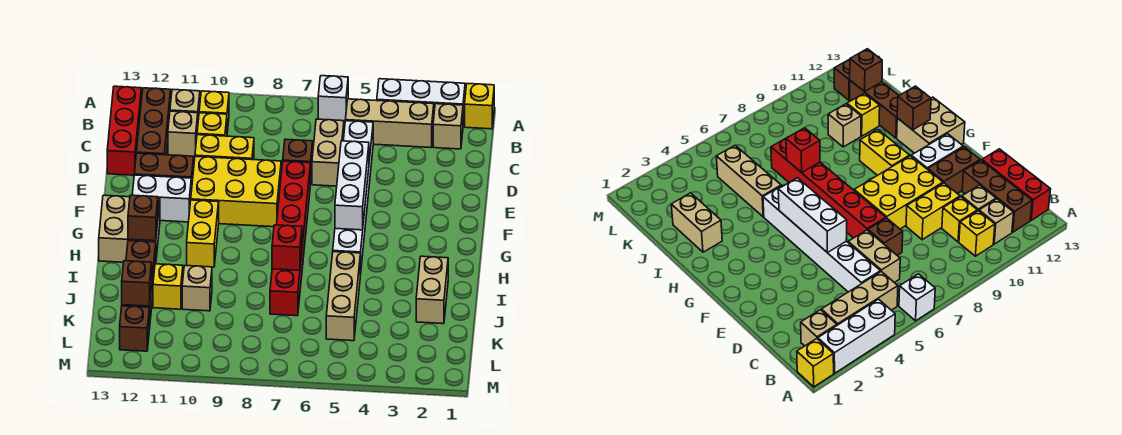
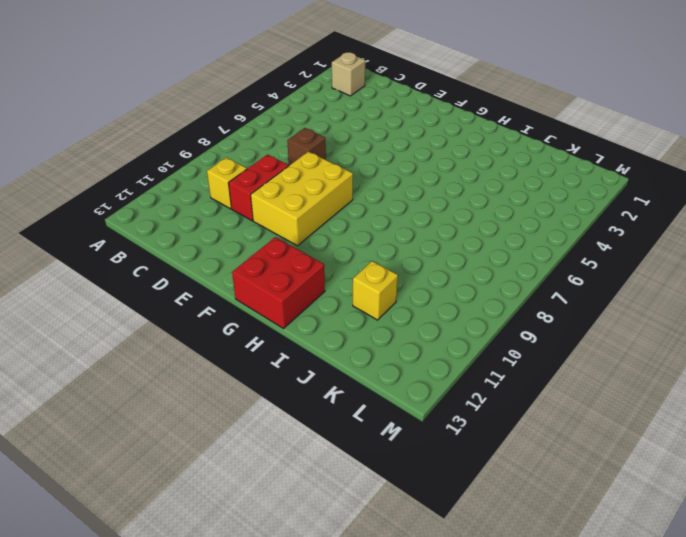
red 1x2 brick [229,155,289,221] -> yellow 1x2 brick [195,135,254,160]
red 2x2 brick [232,237,325,329] -> tan 2x2 brick [99,195,160,262]
none -> yellow 1x1 brick [465,84,494,129]
none -> white 1x3 brick [377,79,465,124]
none -> white 1x1 brick [318,76,348,121]
none -> tan 1x3 brick [345,99,434,148]

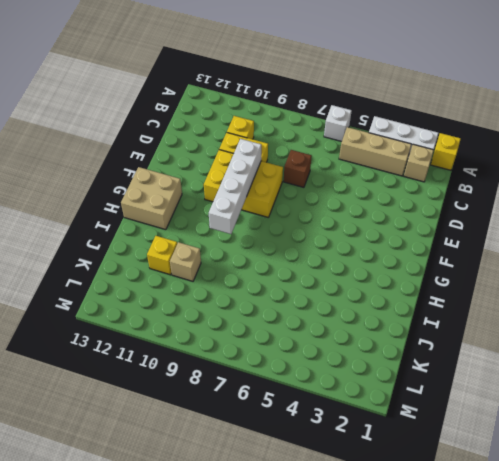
white 1x4 brick [209,139,261,234] -> none
none -> yellow 1x1 brick [199,91,229,132]
none -> tan 1x1 brick [170,89,200,120]
none -> brown 1x3 brick [137,88,171,155]
none -> red 1x3 brick [107,86,141,175]

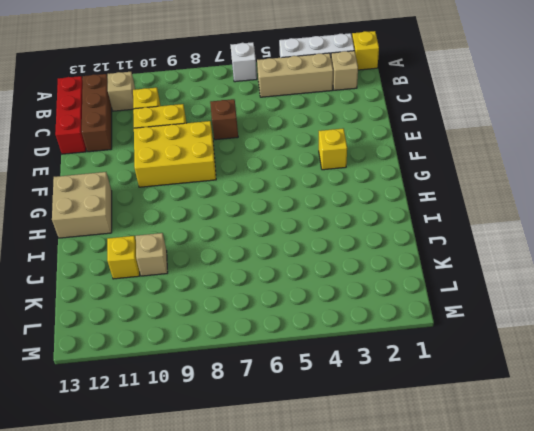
yellow 1x1 brick [319,129,347,170] -> yellow 1x1 brick moved to [199,91,229,132]
none -> white 1x6 brick [333,121,373,275]
none -> tan 1x2 brick [312,119,344,186]
none -> tan 1x1 brick [168,111,198,157]
none -> red 1x6 brick [270,161,310,316]

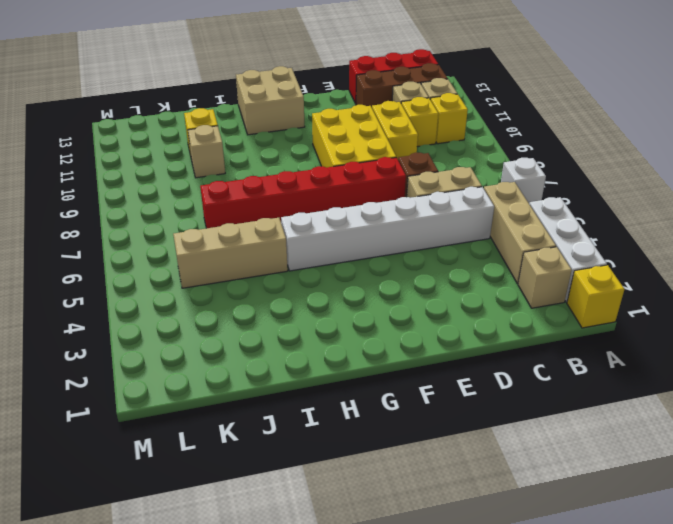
none -> brown 1x2 brick [134,153,194,191]
none -> white 1x2 brick [132,175,191,222]
none -> yellow 1x2 brick [187,200,219,267]
none -> tan 1x2 brick [416,256,448,324]

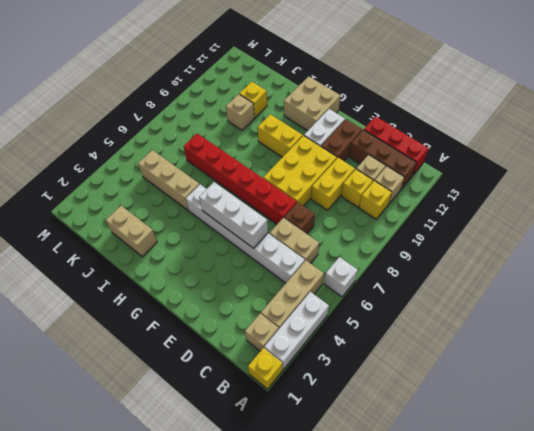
none -> brown 1x3 brick [122,241,156,329]
none -> brown 1x1 brick [120,306,149,351]
none -> brown 1x1 brick [128,195,158,241]
none -> red 1x1 brick [272,225,302,270]

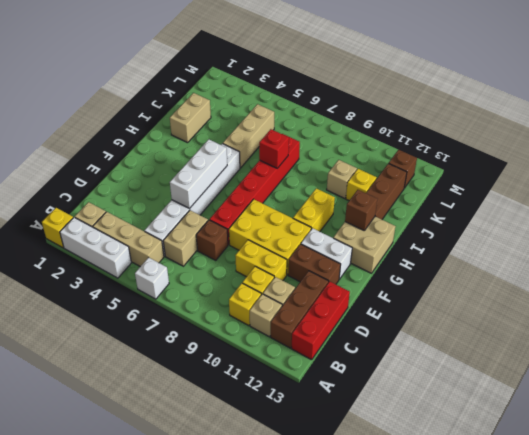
none -> brown 1x1 brick [122,261,152,306]

